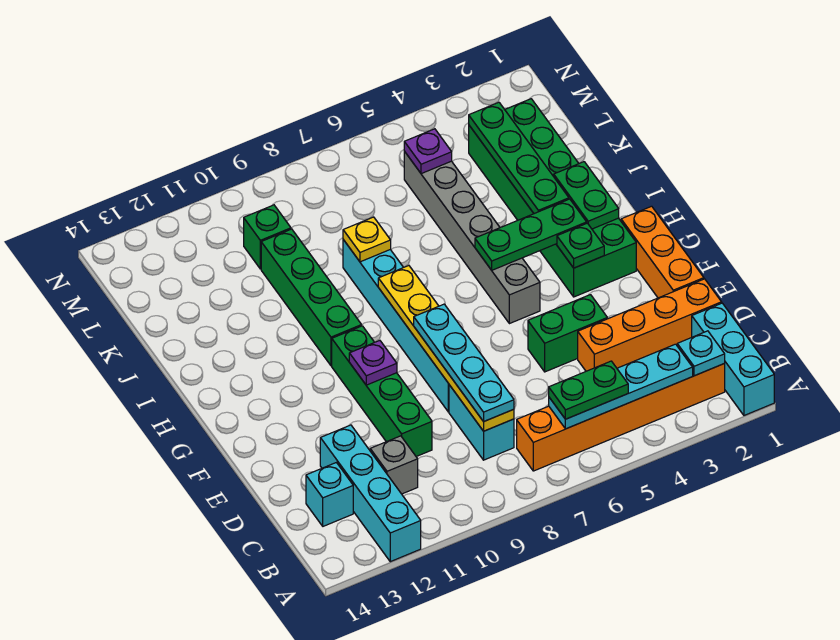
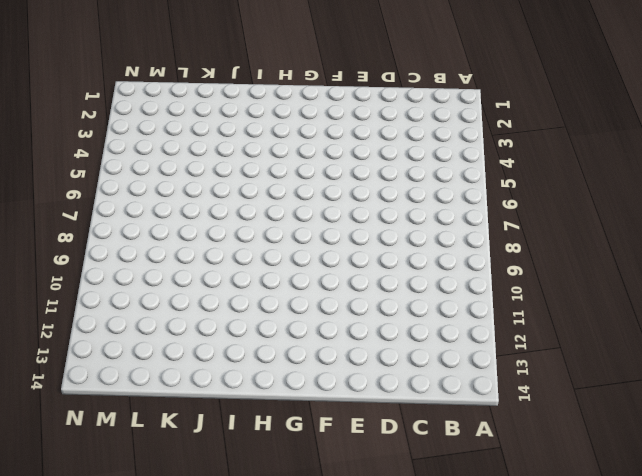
none -> cyan 1x3 brick [692,303,774,415]
none -> cyan 1x4 brick [320,425,421,562]
none -> orange 1x6 brick [517,364,725,471]

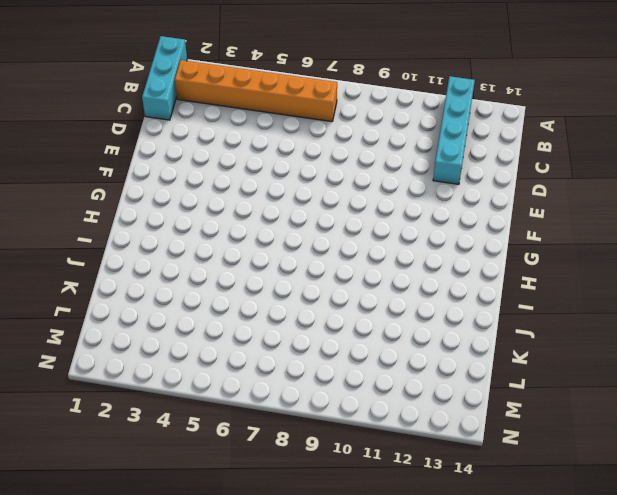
none -> cyan 1x2 brick [449,385,514,460]
none -> grey 1x1 brick [370,436,418,494]
none -> cyan 1x1 brick [306,463,353,526]

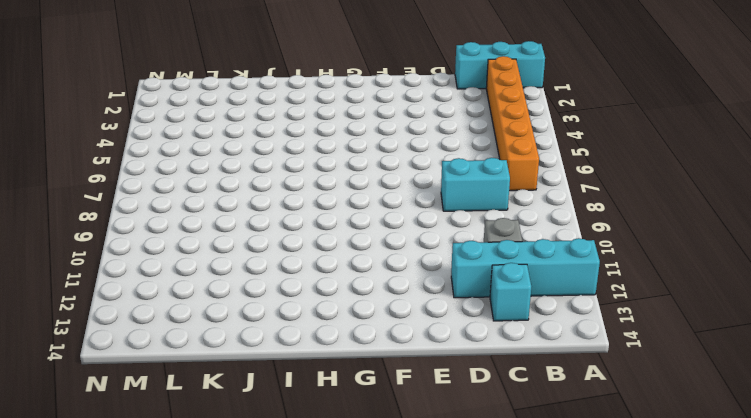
none -> orange 1x4 brick [578,279,722,371]
none -> green 1x4 brick [332,326,432,457]
none -> orange 1x3 brick [621,206,704,298]

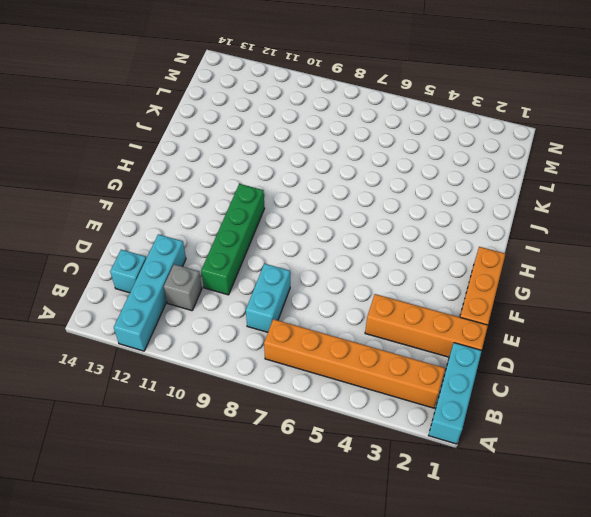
none -> green 1x2 brick [528,295,607,372]
none -> cyan 1x6 brick [343,240,449,412]
none -> green 2x6 brick [469,99,636,297]

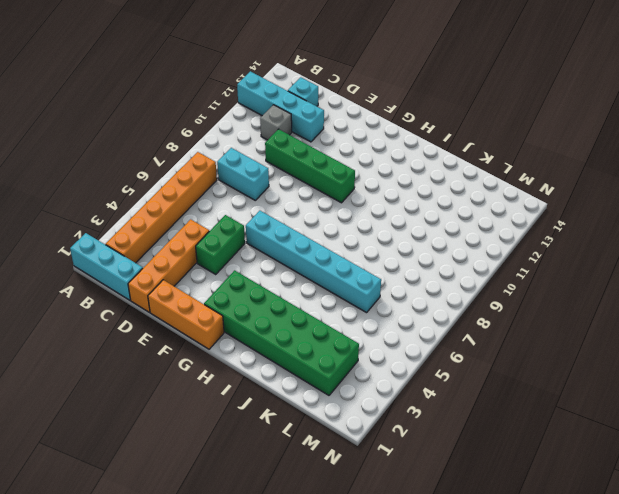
cyan 1x6 brick [246,211,381,313] -> cyan 1x6 brick moved to [343,240,449,412]
none -> grey 1x6 brick [404,151,540,324]
none -> green 1x4 brick [261,229,362,366]
none -> green 1x1 brick [244,205,291,269]

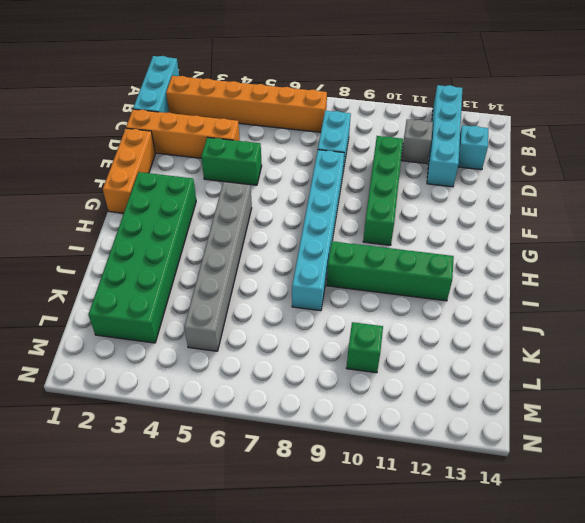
green 1x4 brick [327,241,454,301] -> green 1x4 brick turned to [261,229,362,366]
none -> cyan 1x1 plate [677,331,725,376]
none -> cyan 1x4 plate [549,344,693,429]
none -> yellow 1x6 plate [378,266,514,431]

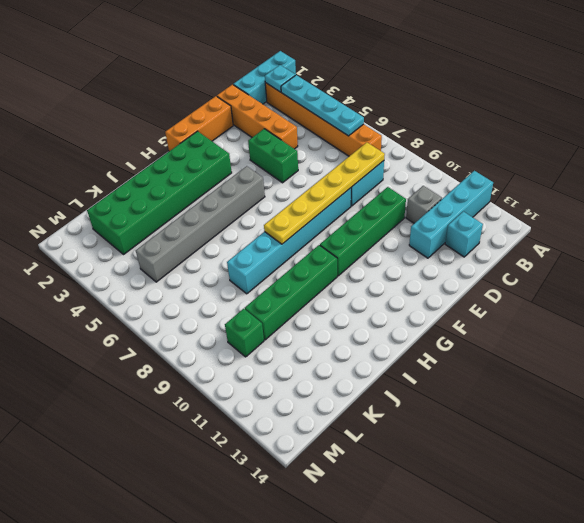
none -> purple 1x1 plate [349,341,397,385]
none -> green 1x1 plate [557,223,604,268]
none -> green 1x2 plate [554,162,619,229]

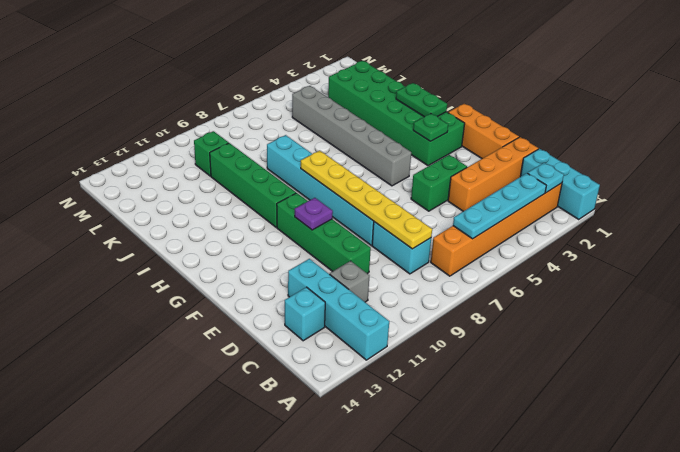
none -> green 1x3 plate [475,199,587,270]
none -> green 1x4 plate [469,102,569,214]
none -> yellow 1x1 plate [343,217,391,262]

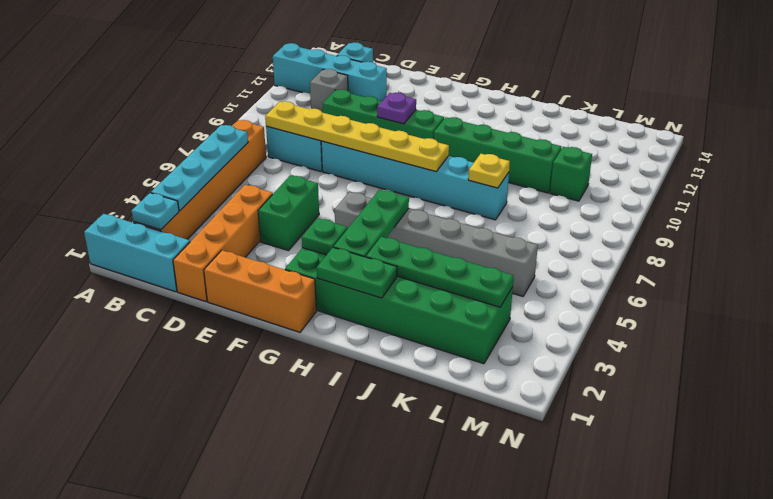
none -> purple 1x1 plate [404,129,452,174]
none -> green 1x2 plate [549,361,628,419]
none -> cyan 1x4 plate [414,304,514,422]

